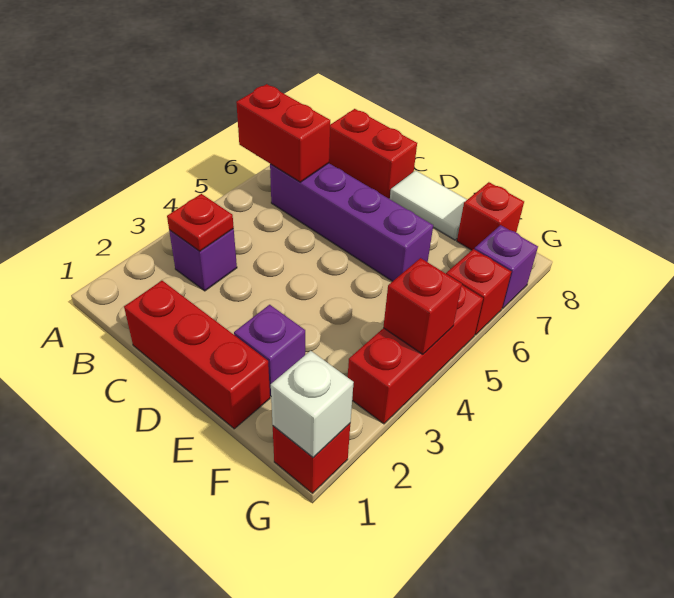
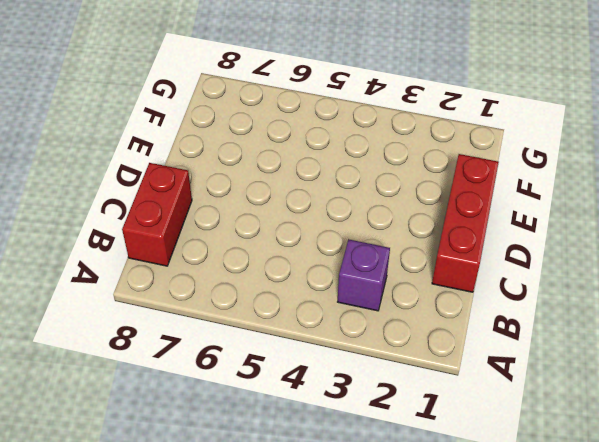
none -> purple 1x4 brick [270,163,433,281]
none -> white 1x2 tile [390,170,467,240]
none -> purple 1x1 brick [234,305,305,396]

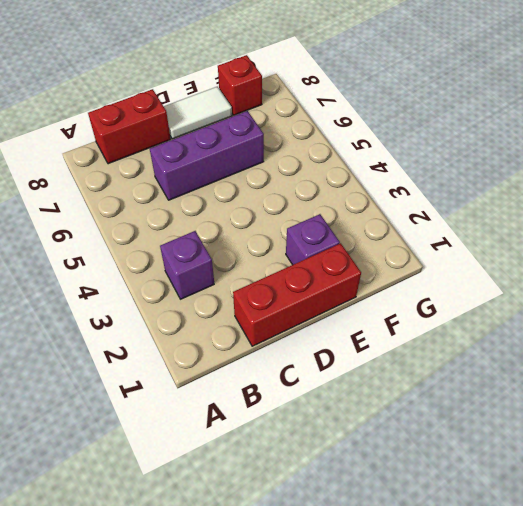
purple 1x3 brick [150,111,264,200] -> purple 1x4 brick [270,163,433,281]
none -> red 1x1 brick [273,424,350,493]
none -> red 1x3 brick [348,285,483,424]
none -> red 1x1 brick [446,249,511,335]

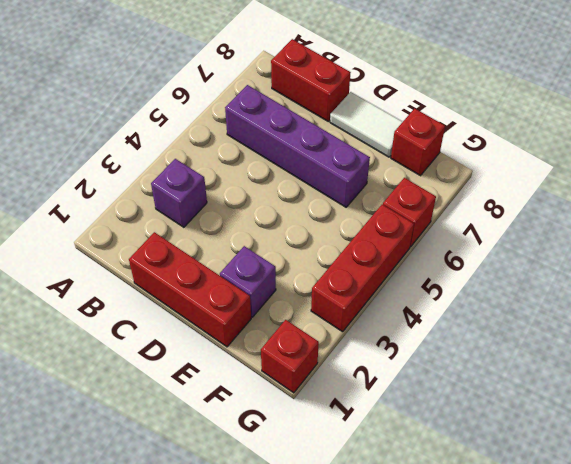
none -> purple 1x1 brick [474,225,538,309]
none -> red 1x2 brick [236,84,330,182]
none -> red 1x1 plate [167,194,234,251]

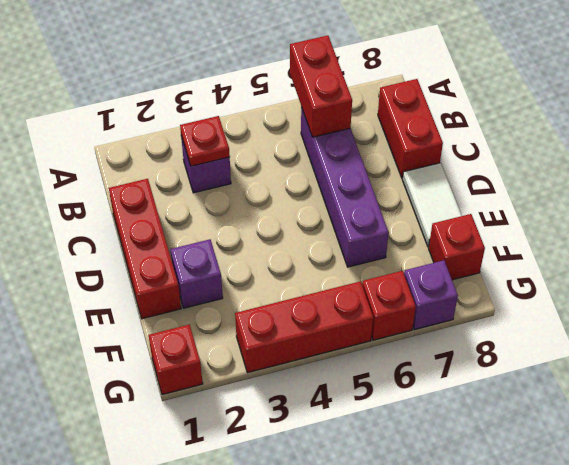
none -> white 1x1 brick [271,351,354,458]
none -> red 1x1 brick [383,258,462,354]

